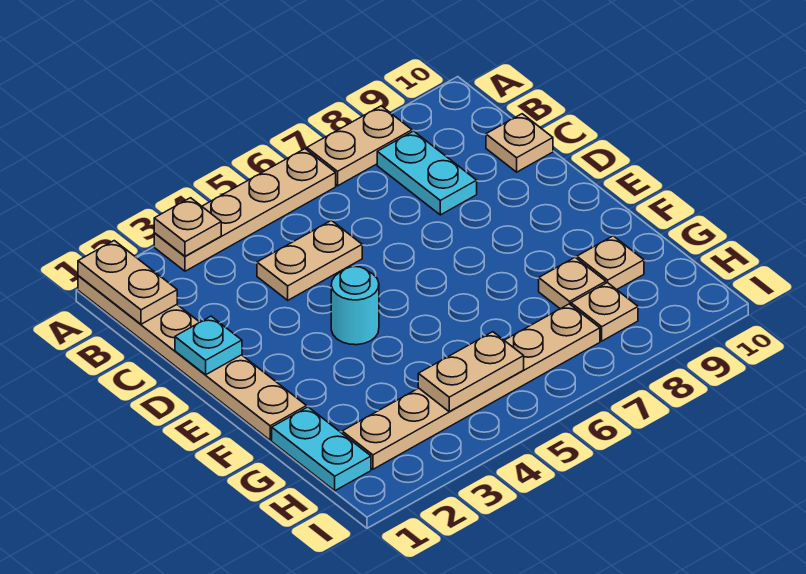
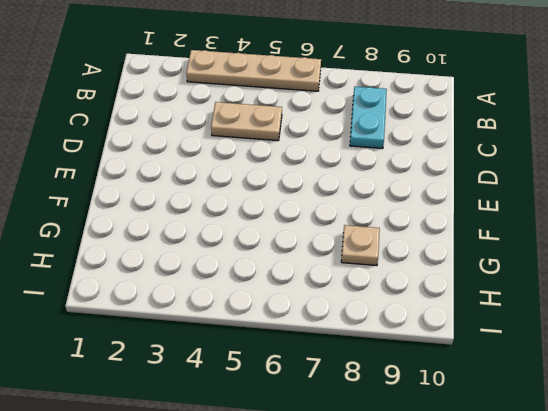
none -> tan 1x6 plate [78,276,307,440]
none -> tan 1x2 plate [307,106,412,186]
none -> tan 1x1 plate [486,114,553,172]

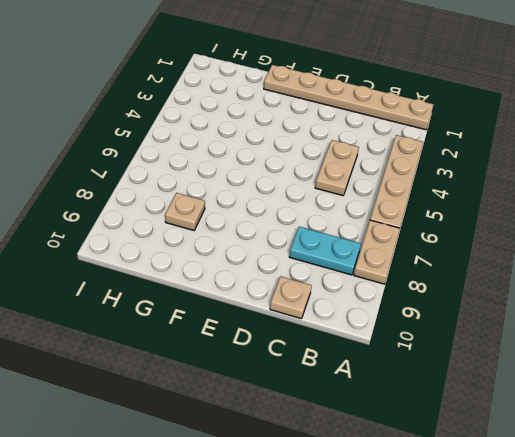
none -> cyan 1x1 round brick [331,267,379,345]
none -> cyan 1x2 plate [272,407,371,491]
none -> tan 1x1 plate [577,236,644,290]

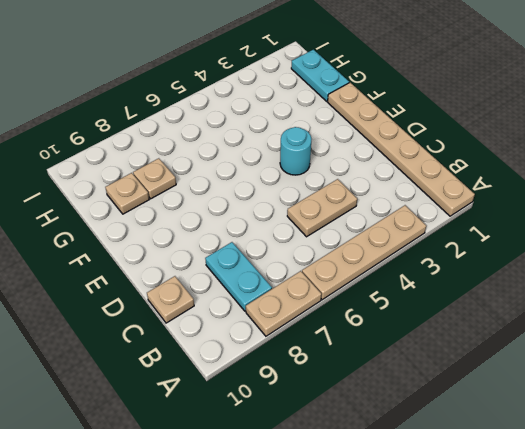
none -> tan 1x6 plate [342,304,600,469]
none -> tan 1x1 plate [571,283,638,341]
none -> tan 1x2 plate [78,241,177,324]

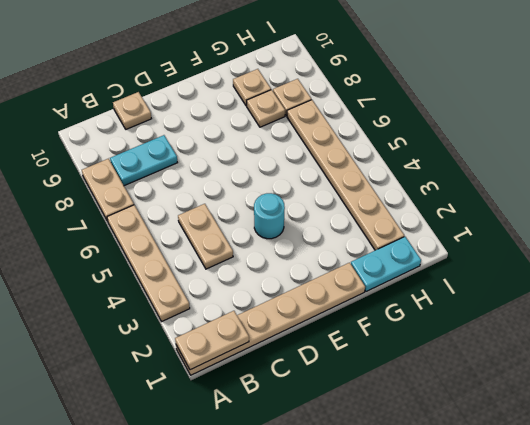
none -> tan 1x1 plate [154,198,221,256]
none -> cyan 1x1 plate [175,316,242,375]
none -> tan 1x2 plate [418,332,524,412]

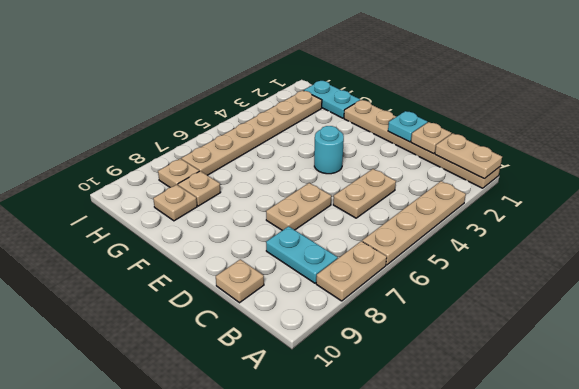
tan 1x1 plate [411,122,451,154] -> tan 1x1 plate moved to [154,198,221,256]
tan 1x2 plate [266,183,331,230] -> tan 1x2 plate moved to [418,332,524,412]

